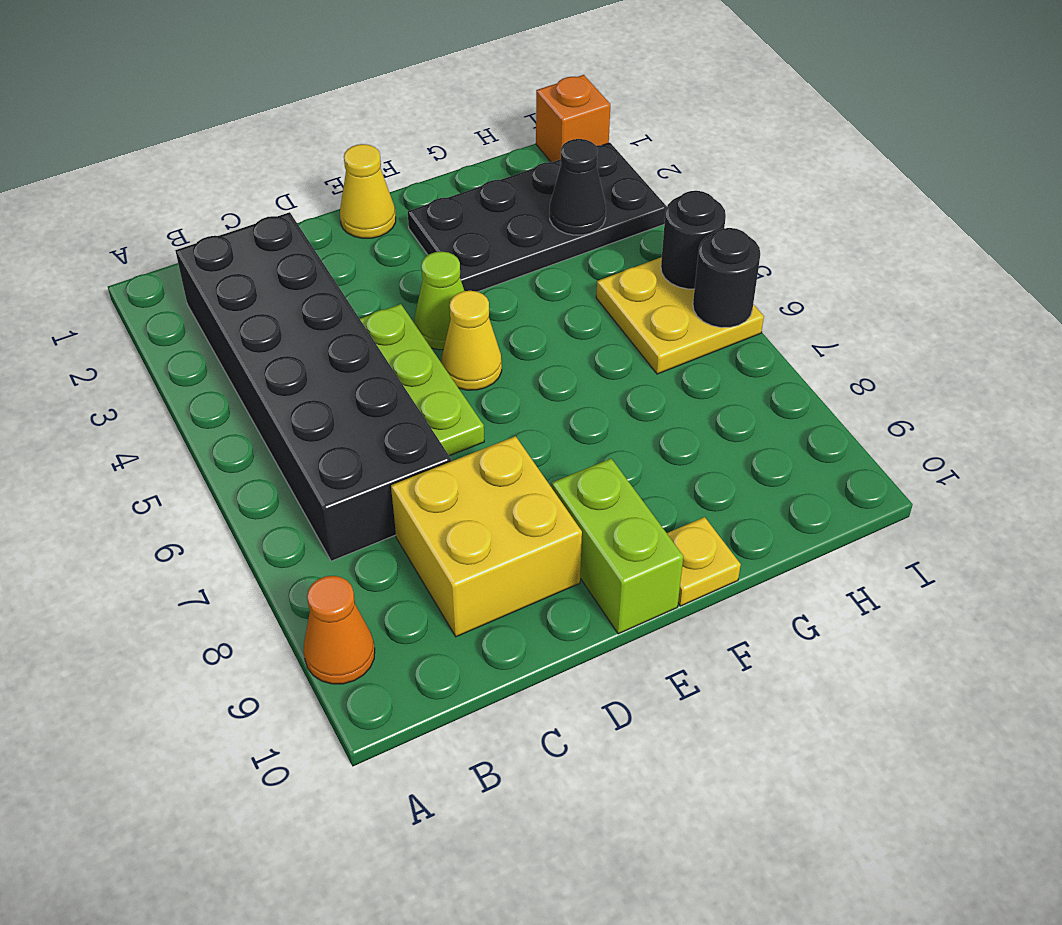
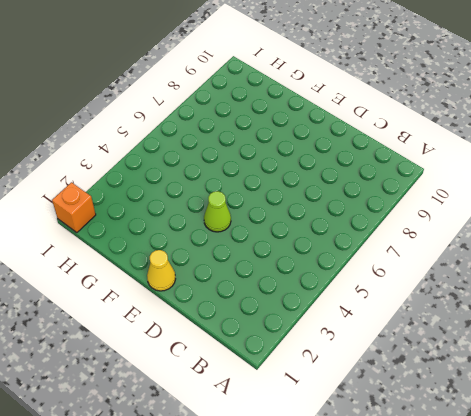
none -> orange 1x1 cone [303,576,375,684]
none -> black 2x6 brick [175,212,451,561]
none -> yellow 2x2 brick [391,436,582,637]

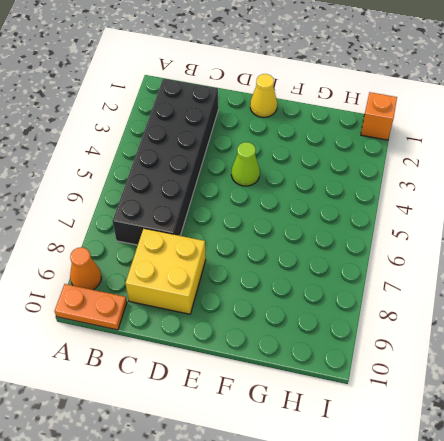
orange 1x2 plate [55,284,127,330] -> none
none -> lime 1x3 plate [360,304,484,456]
none -> yellow 1x1 cone [441,291,502,390]
none -> lime 1x2 brick [552,459,683,634]

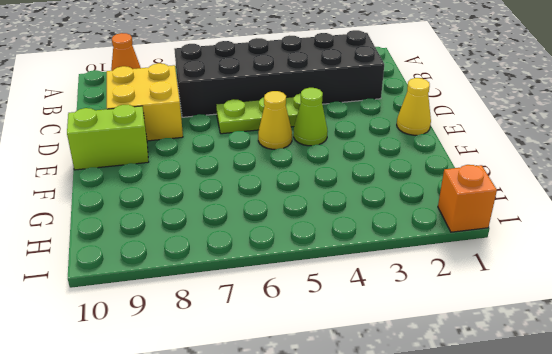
none -> black 2x4 plate [408,143,667,292]
none -> yellow 1x1 plate [667,517,741,606]
none -> yellow 2x2 plate [596,257,764,374]

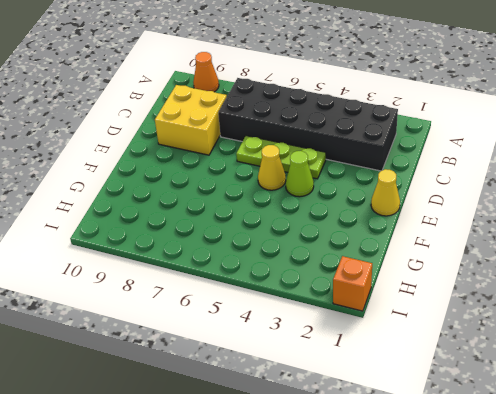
none -> lime 1x2 brick [552,459,683,634]
none -> black 2x4 plate [408,143,667,292]
none -> yellow 1x1 plate [667,517,741,606]

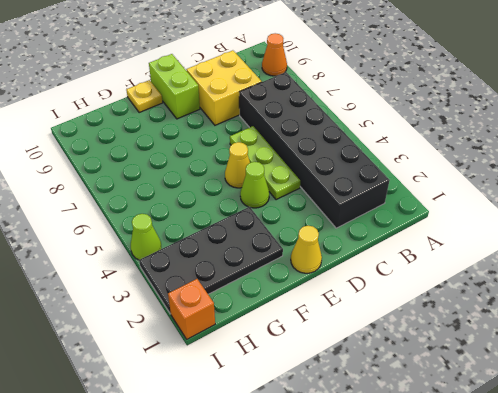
lime 1x1 cone [131,214,161,260] -> none
none -> yellow 2x2 plate [596,257,764,374]
none -> black 1x1 cone [550,139,606,235]
none -> black 1x1 round brick [661,191,726,289]

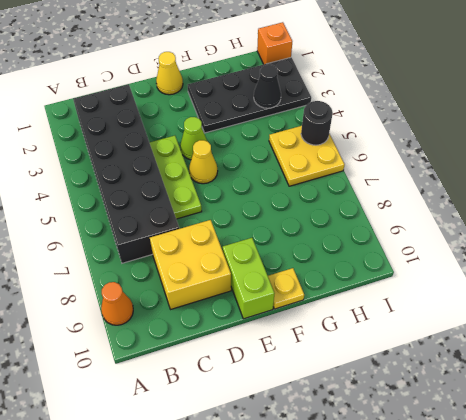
none -> black 1x1 round brick [693,228,760,328]

